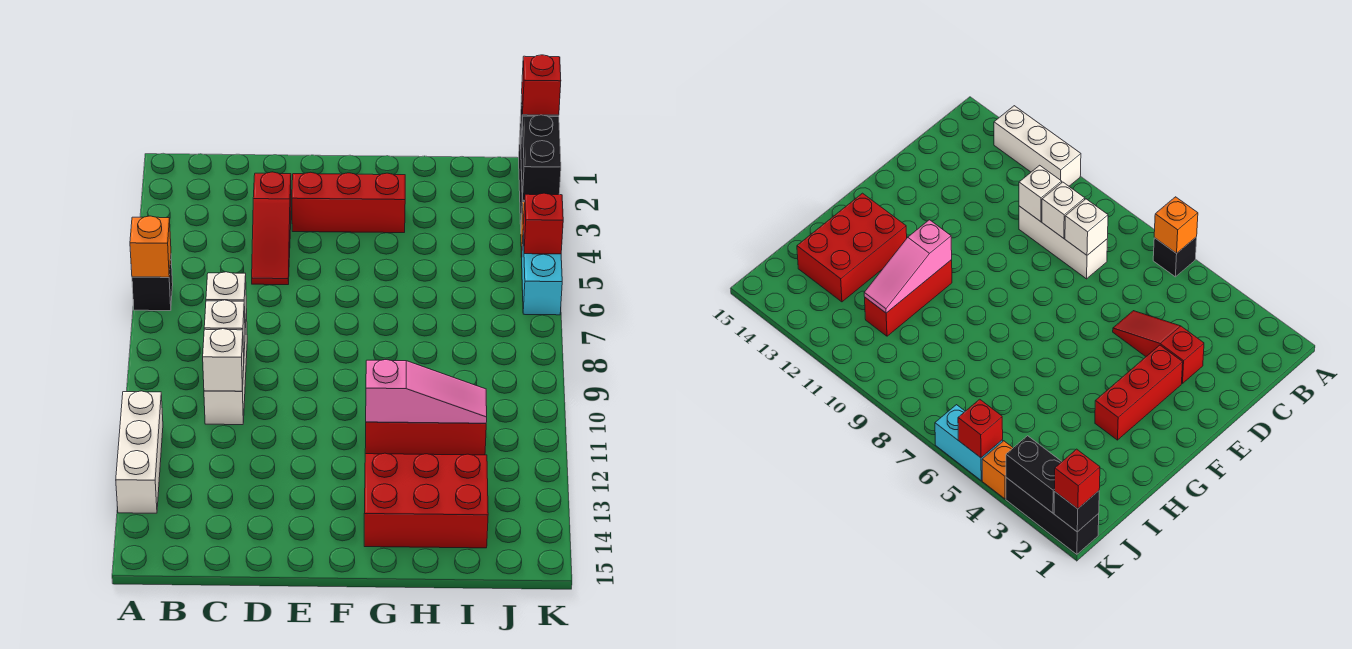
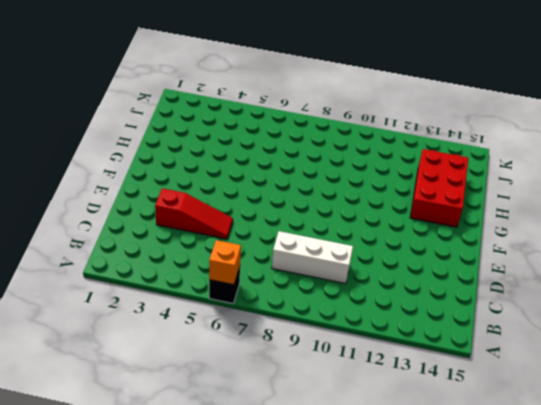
none -> white 1x3 brick [116,391,163,513]
none -> red 1x3 brick [292,172,405,233]
none -> red 1x3 brick [365,422,486,455]

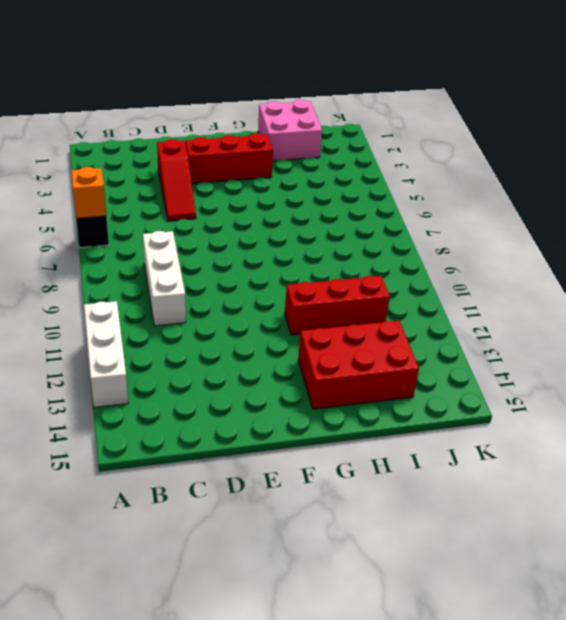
pink 2x2 brick [258,100,322,161] -> none
none -> black 1x3 brick [1006,478,1099,554]
none -> orange 1x1 brick [982,441,1013,499]
none -> cyan 1x2 brick [522,235,562,315]

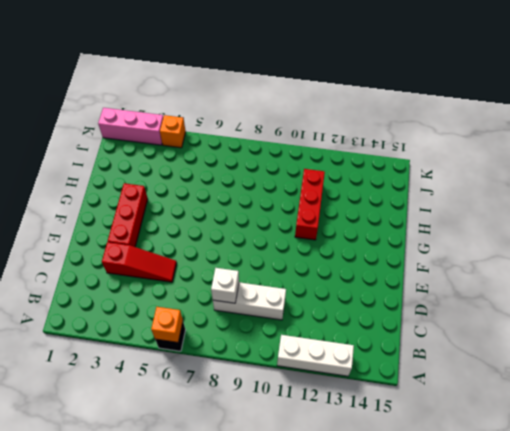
pink 1x3 brick [98,108,163,145] -> black 1x3 brick [1006,478,1099,554]
none -> red 2x3 brick [364,453,488,548]
none -> cyan 1x2 brick [522,235,562,315]
none -> white 1x1 brick [204,300,245,352]

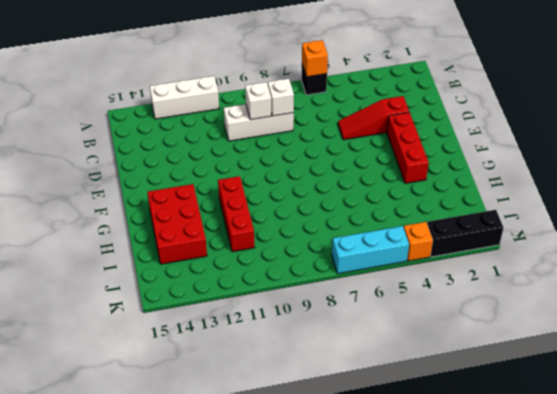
cyan 1x3 brick [332,226,409,274] -> cyan 1x2 brick [522,235,562,315]
none -> white 1x1 brick [203,329,244,391]
none -> pink 1x3 slope [366,360,487,423]
none -> black 1x1 brick [1054,491,1099,532]

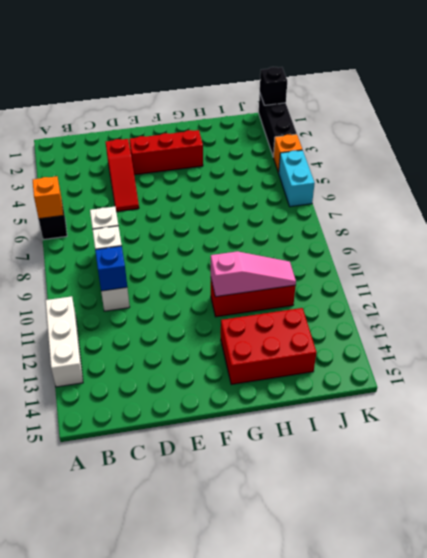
blue 1x1 brick [95,246,127,291] -> white 1x1 brick [203,329,244,391]
none -> black 1x2 brick [521,115,561,201]
none -> red 1x1 brick [523,193,563,254]
none -> red 1x1 brick [522,55,561,115]

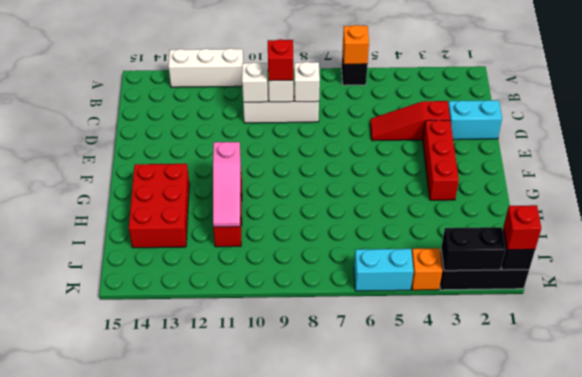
red 1x1 brick [268,39,293,81] -> red 1x1 brick moved to [523,193,563,254]
cyan 1x2 brick [448,100,502,140] -> none

